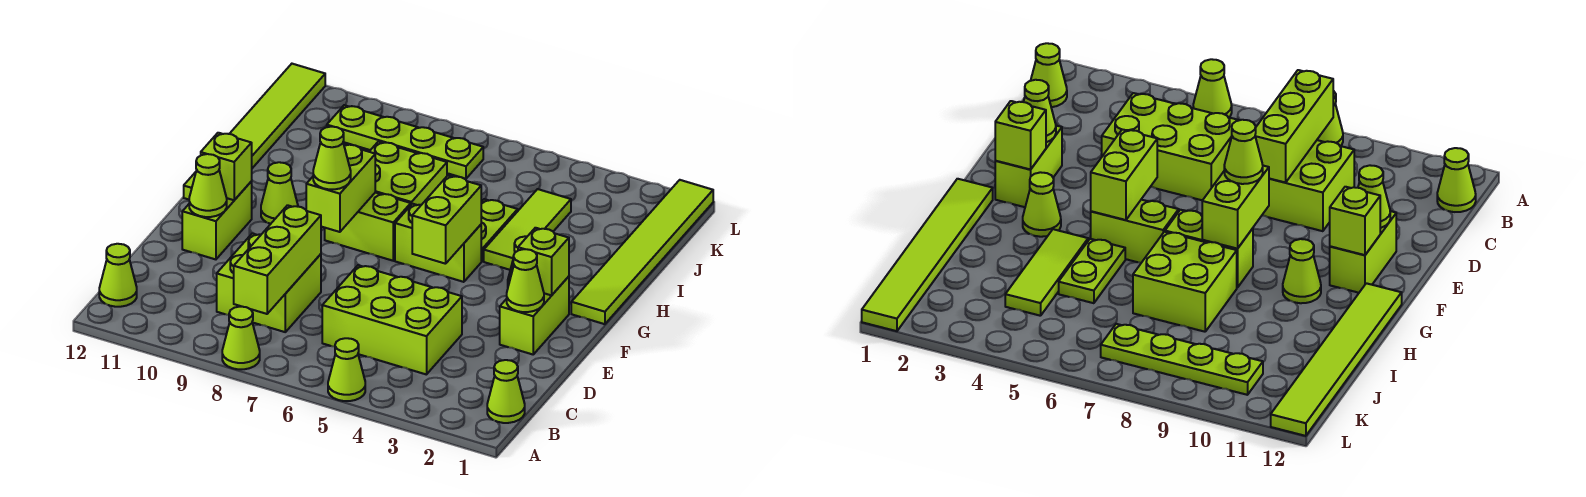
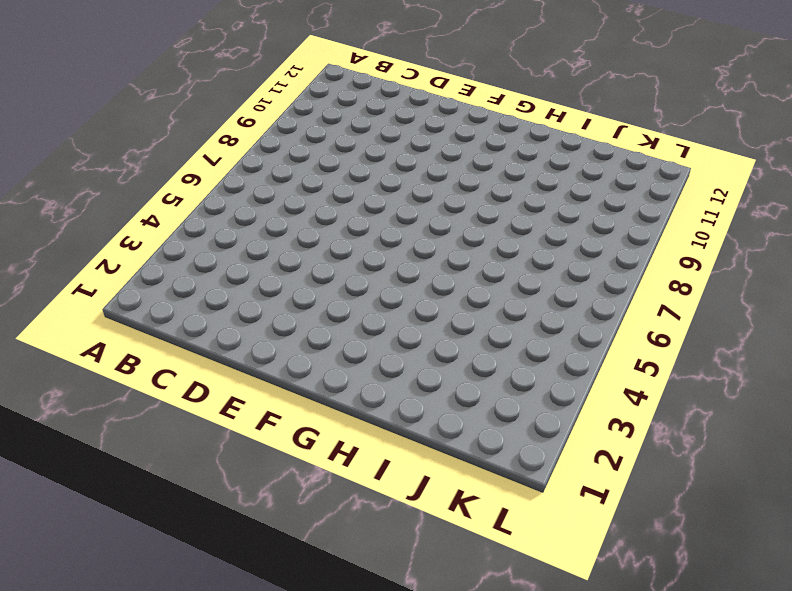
none -> lime 1x1 cone [328,338,365,401]
none -> lime 1x1 cone [222,306,260,369]
none -> lime 1x1 cone [487,360,525,423]

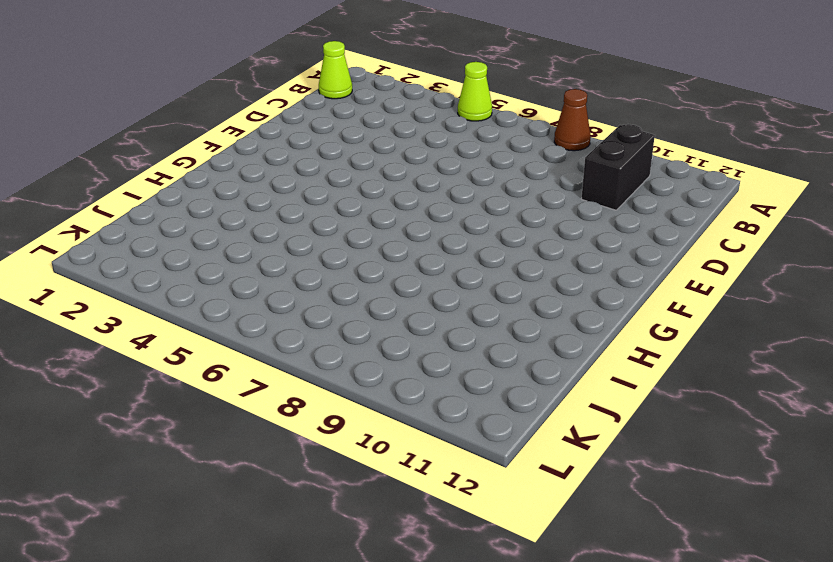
brown 1x1 cone [554,89,590,151] -> lime 1x1 cone [222,306,260,369]
black 1x2 brick [581,124,655,210] -> none
none -> lime 1x1 cone [99,244,137,307]
none -> lime 2x3 brick [322,265,462,375]
none -> lime 2x2 brick [217,233,321,332]

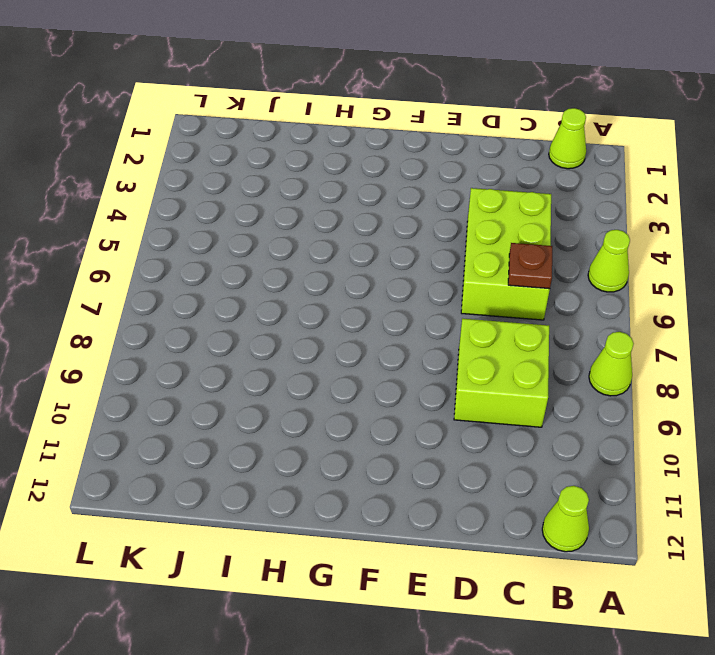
brown 1x1 plate [508,243,552,289] -> none
none -> lime 1x2 brick [500,276,569,354]
none -> lime 1x2 brick [182,182,252,259]
none -> lime 1x6 tile [571,180,713,324]

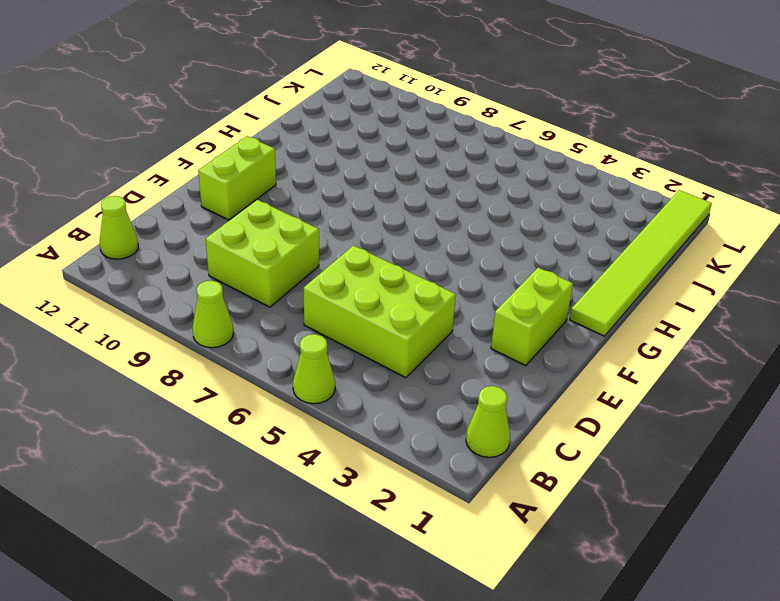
none -> lime 1x1 cone [1023,172,1061,237]
none -> lime 1x2 brick [395,204,481,282]
none -> lime 1x2 brick [325,192,411,261]

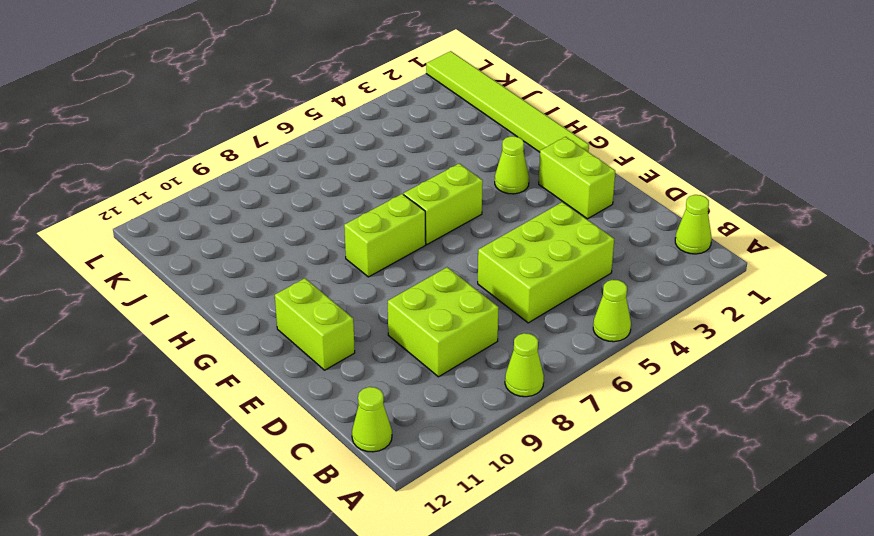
none -> lime 1x1 cone [261,162,298,224]
none -> lime 1x6 tile [184,64,325,199]
none -> lime 1x3 tile [484,189,571,270]

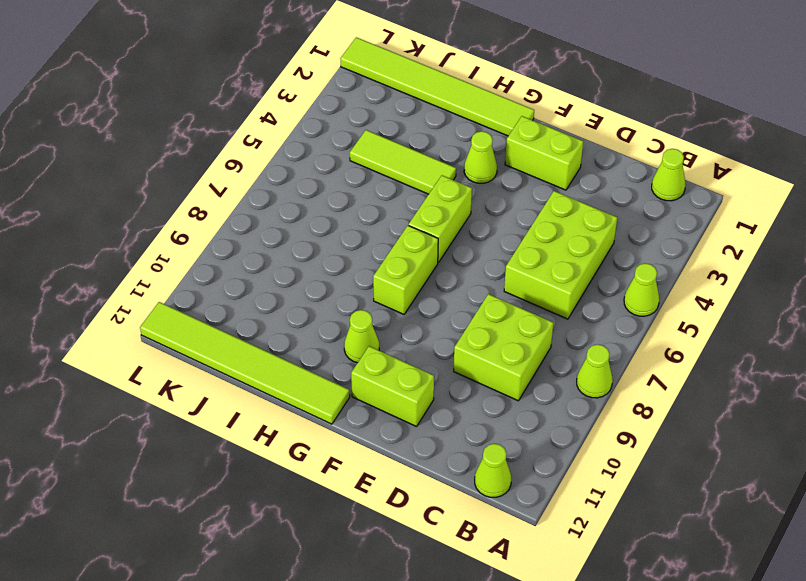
none -> lime 1x2 plate [481,199,518,261]
none -> lime 2x2 brick [369,142,447,205]
none -> lime 1x4 plate [327,105,483,179]

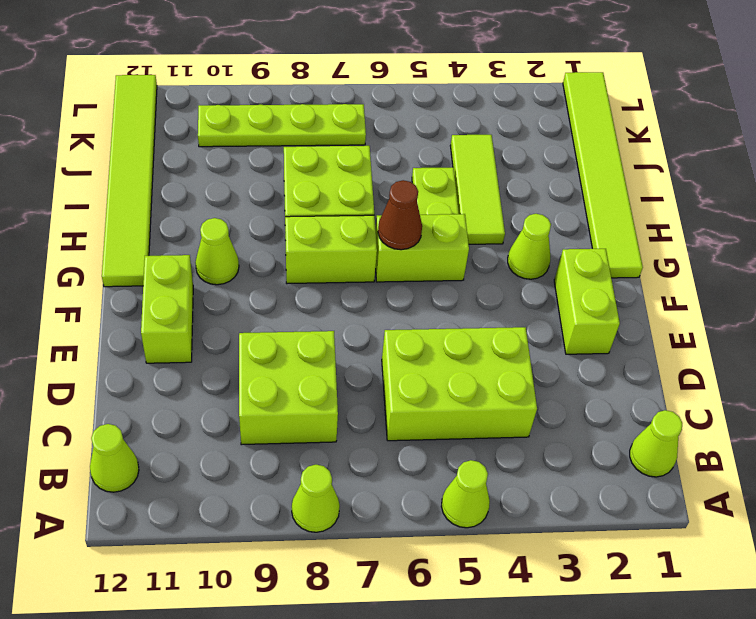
brown 1x1 cone [378,180,422,250] -> none
none -> lime 1x3 brick [234,205,321,314]
none -> lime 1x1 cone [507,249,544,312]
none -> lime 1x1 cone [189,154,227,217]

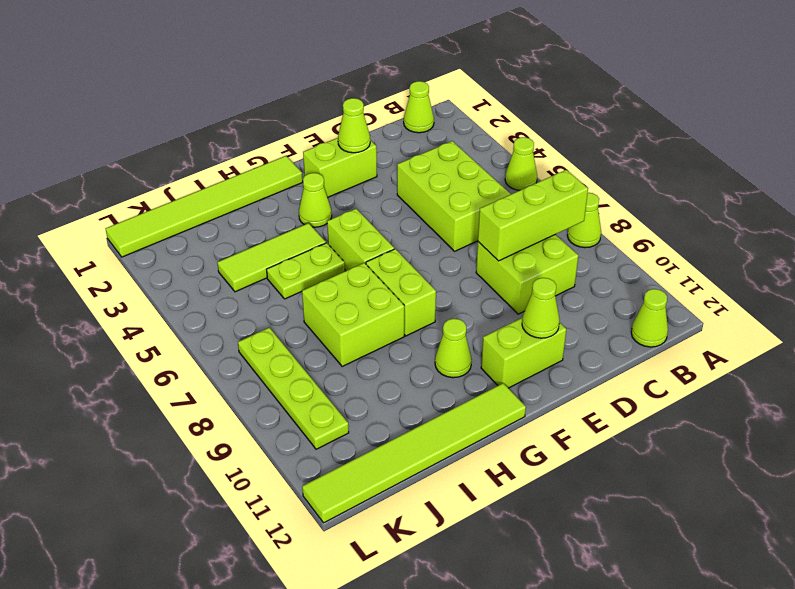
none -> lime 1x1 brick [518,228,569,295]
none -> lime 1x2 brick [412,176,481,264]
none -> lime 1x2 brick [306,144,375,232]

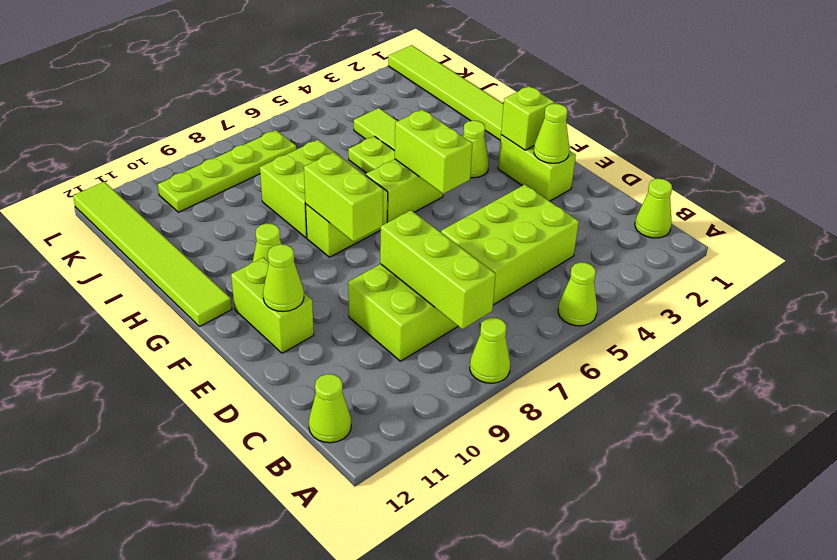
none -> lime 1x1 brick [201,133,252,200]
none -> lime 1x1 cone [313,127,351,189]

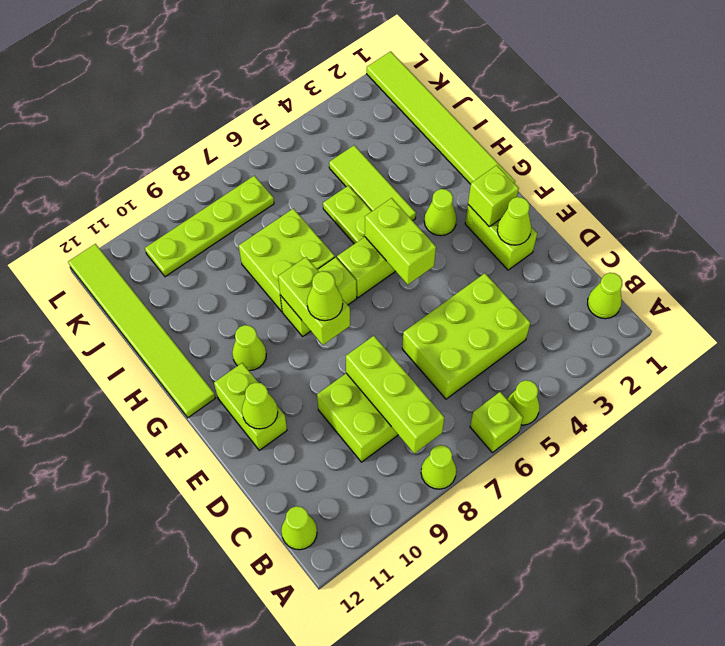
lime 1x1 brick [470,392,523,453] -> lime 1x1 brick moved to [201,133,252,200]

